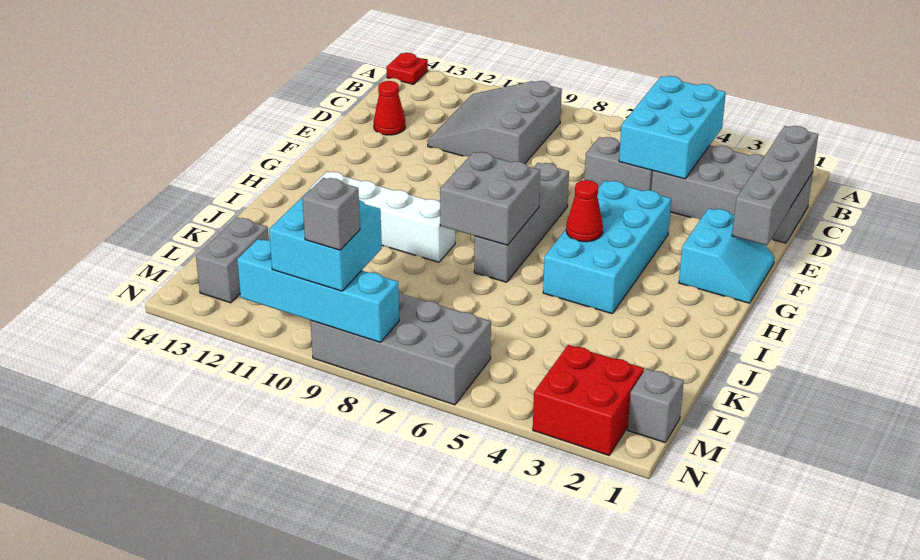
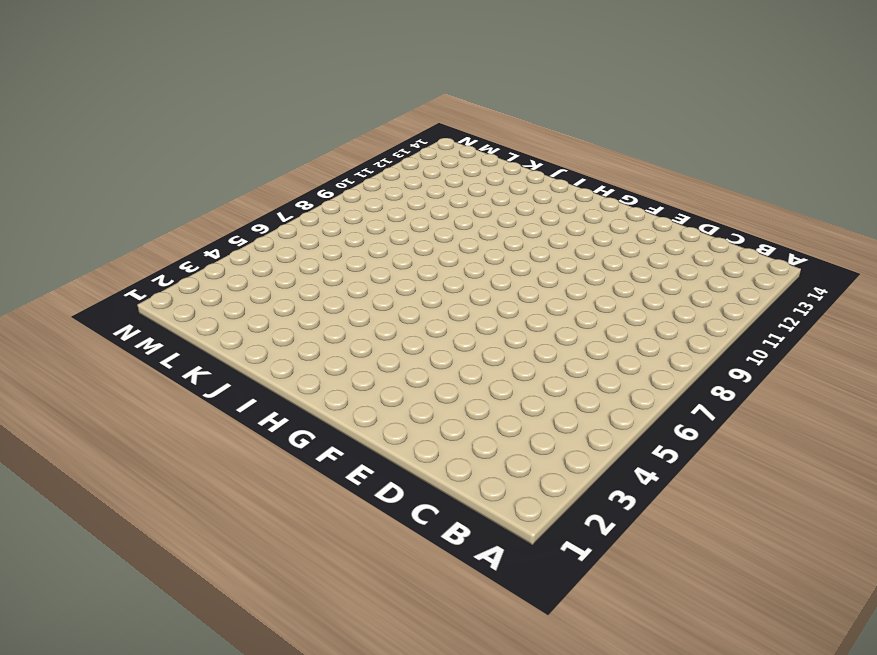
none -> red 1x1 plate [386,53,428,84]
none -> grey 3x3 slope [427,81,562,164]
none -> grey 2x4 brick [651,145,813,243]

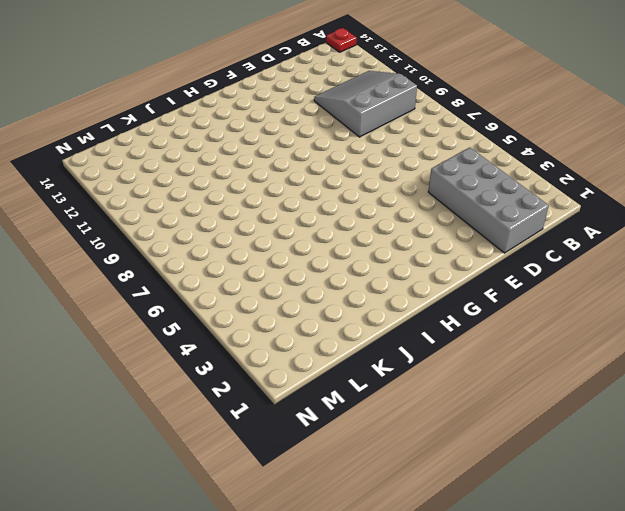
none -> grey 1x2 brick [585,137,653,191]
none -> red 1x1 cone [374,81,405,135]
none -> cyan 2x2 slope [679,208,774,303]

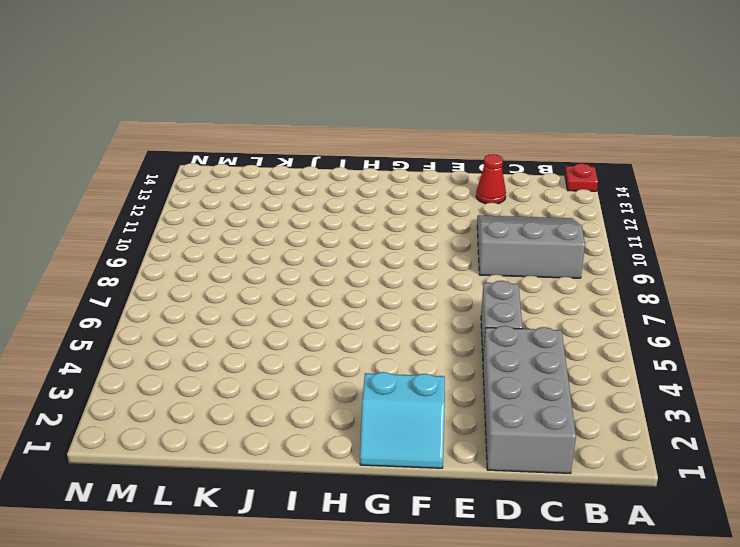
none -> cyan 2x4 brick [543,181,671,314]
none -> grey 1x4 brick [474,163,569,282]
none -> white 1x4 brick [309,172,455,262]

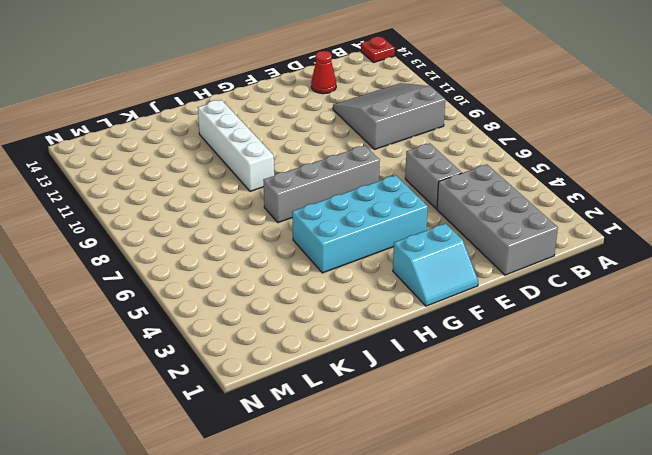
none -> grey 1x2 brick [196,218,269,303]
none -> grey 1x1 brick [628,369,684,442]
none -> red 2x2 brick [533,345,644,455]

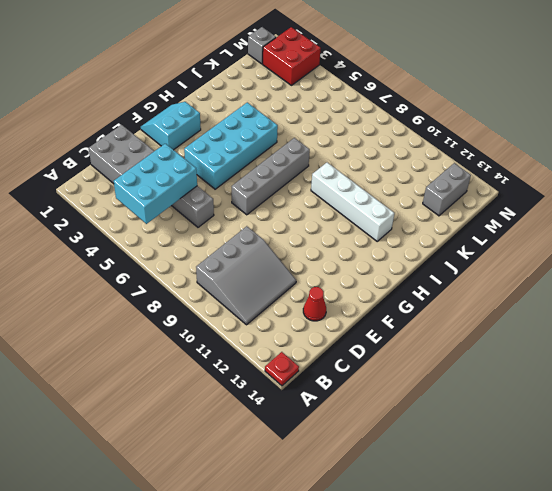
none -> grey 2x4 brick [310,292,491,405]
none -> grey 1x4 brick [732,126,818,245]
none -> red 1x1 cone [566,180,603,242]

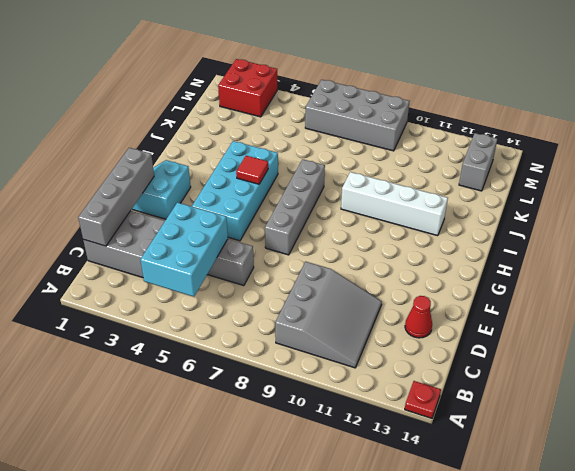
red 1x1 tile [236,156,268,184] -> red 1x1 cone [566,180,603,242]
none -> grey 1x1 brick [628,369,684,442]
none -> grey 2x2 brick [440,152,540,245]
none -> cyan 1x4 brick [237,239,399,342]

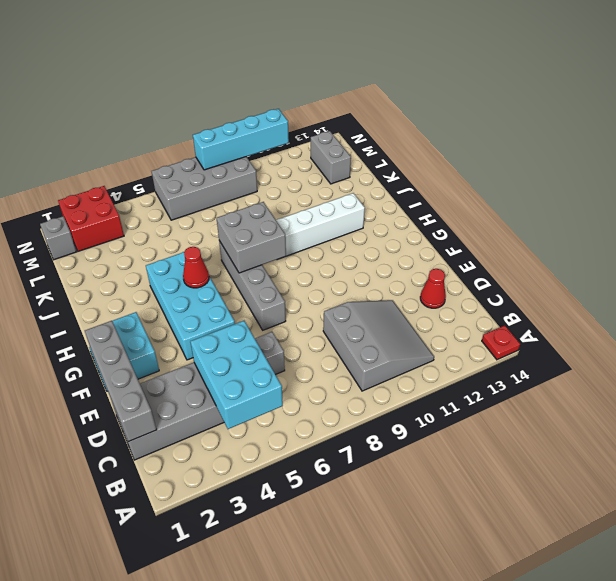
none -> cyan 2x2 brick [269,189,382,291]
none -> grey 1x1 brick [302,178,360,250]

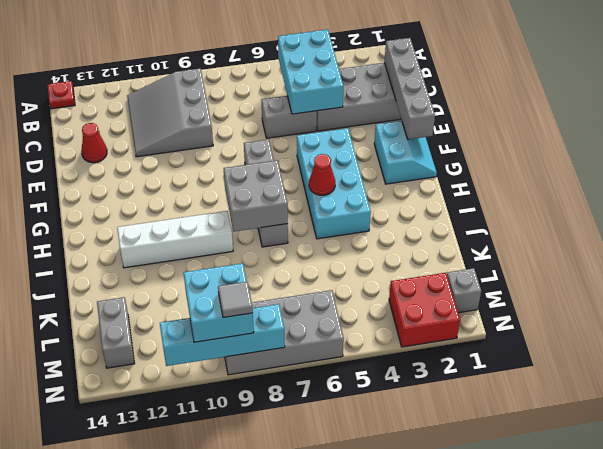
grey 1x1 tile [218,282,253,318] -> grey 1x1 brick [302,178,360,250]

